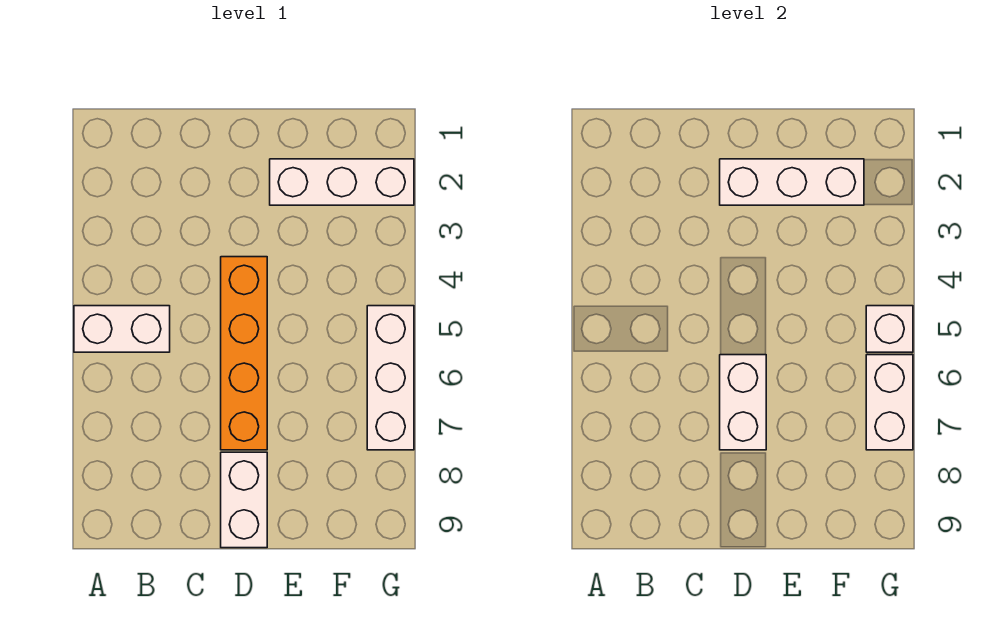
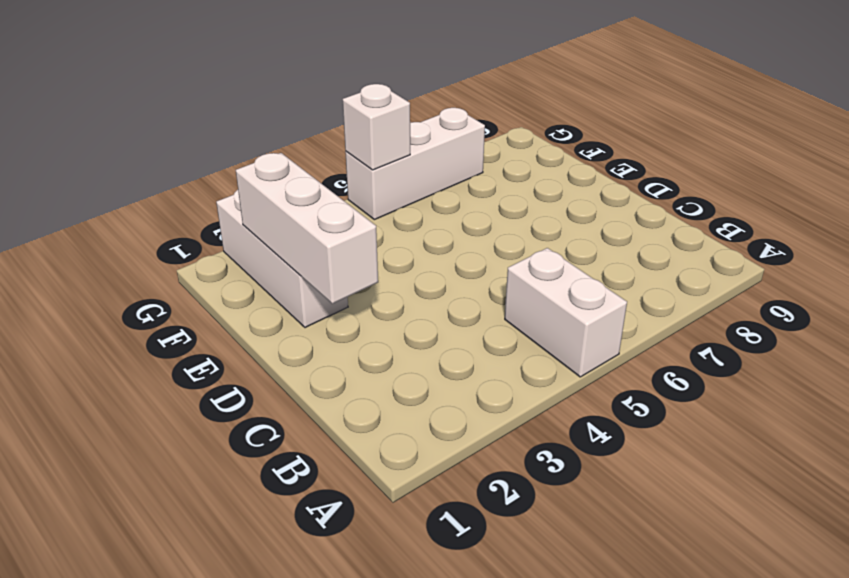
none -> orange 1x4 brick [221,257,267,450]
none -> white 1x2 brick [221,452,267,548]

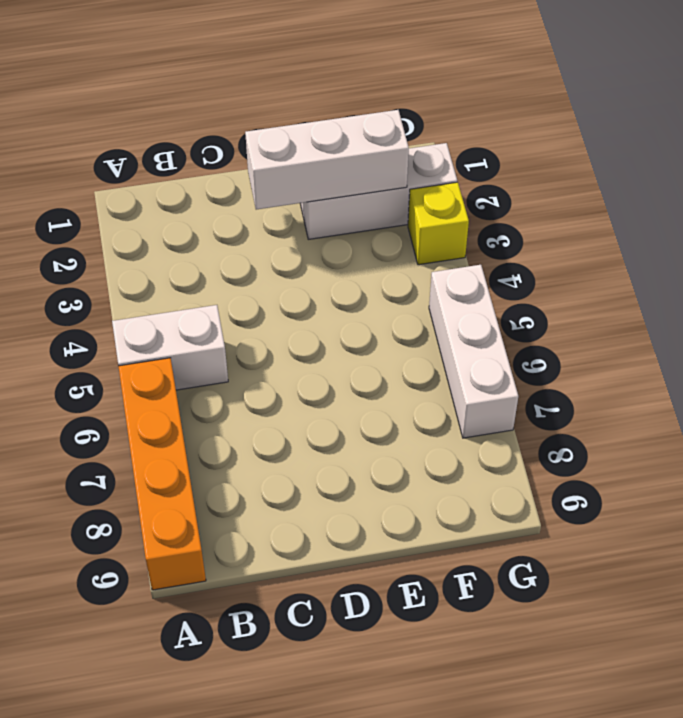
orange 1x4 brick [118,358,206,590] -> orange 1x4 brick moved to [221,257,267,450]
yellow 1x1 brick [408,182,469,265] -> none
none -> white 1x2 brick [221,452,267,548]
none -> white 1x2 brick [720,355,766,450]

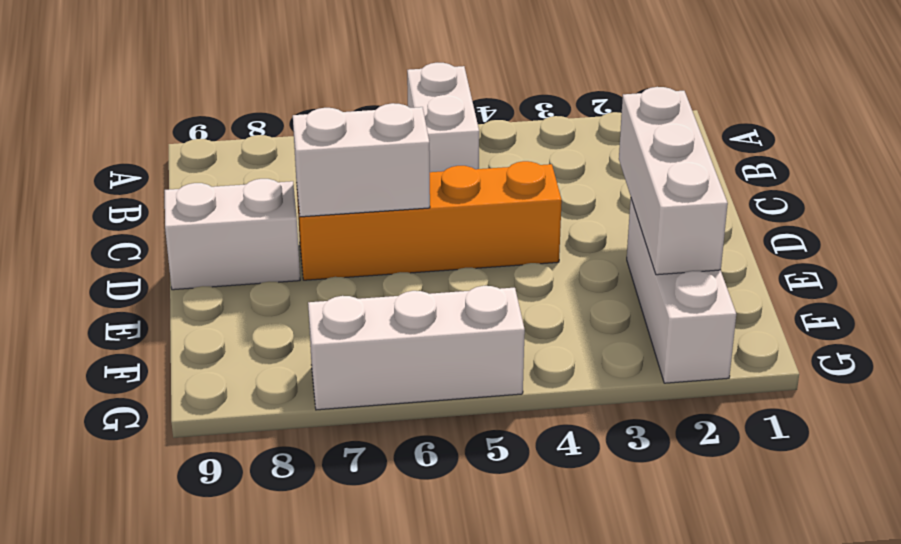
none -> white 1x1 brick [866,306,913,352]
none -> white 1x2 brick [866,355,913,450]

